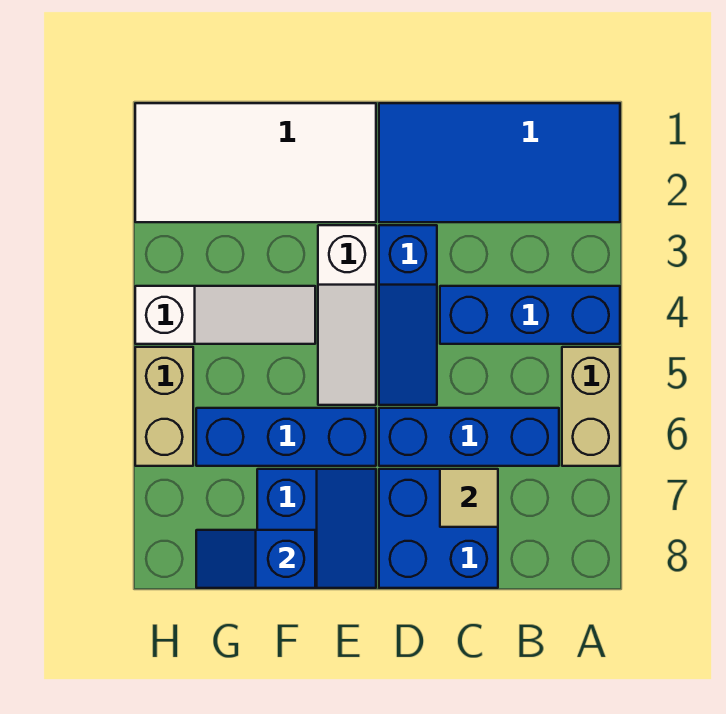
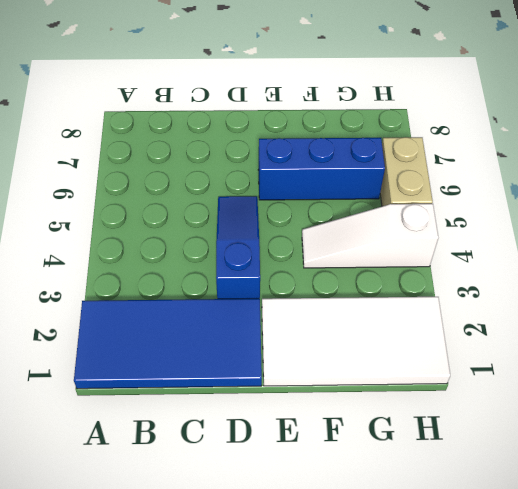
none -> blue 1x3 brick [440,286,620,344]
none -> tan 1x2 brick [562,347,620,466]
none -> blue 1x3 brick [379,408,559,466]

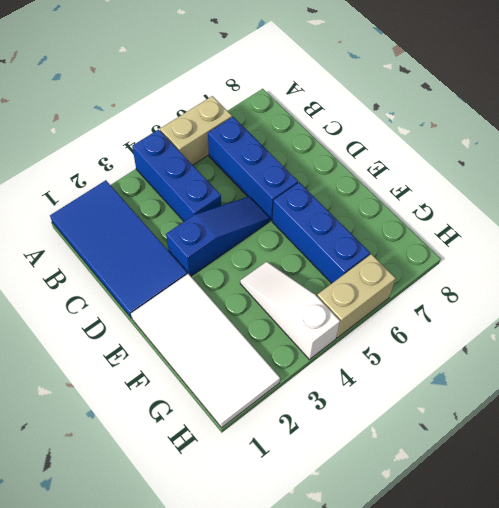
none -> blue 2x2 brick [379,469,498,588]
none -> white 1x3 slope [318,225,376,405]
none -> blue 2x2 slope [257,469,376,588]

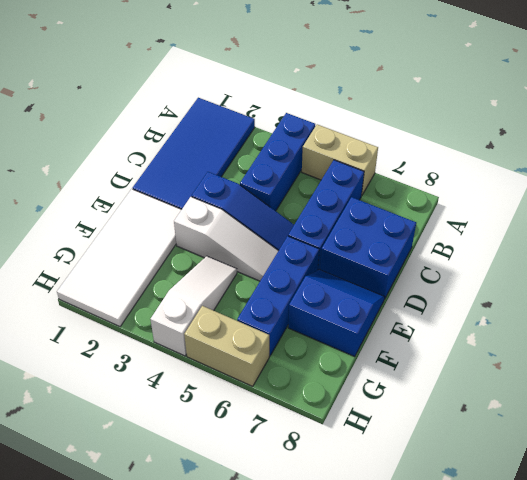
none -> tan 1x1 tile [440,469,498,527]
none -> blue 1x2 slope [196,530,315,588]

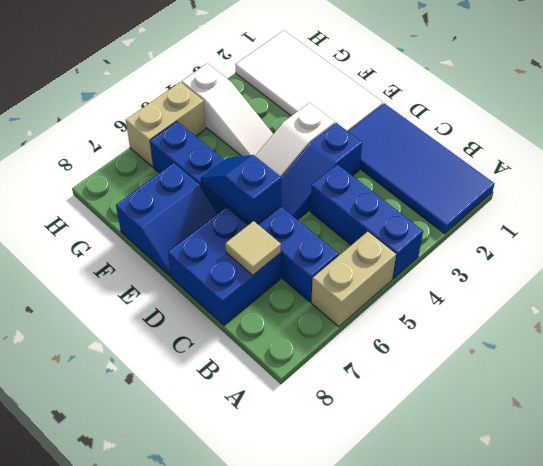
blue 1x2 slope [201,155,281,224] -> blue 1x2 slope moved to [196,530,315,588]

